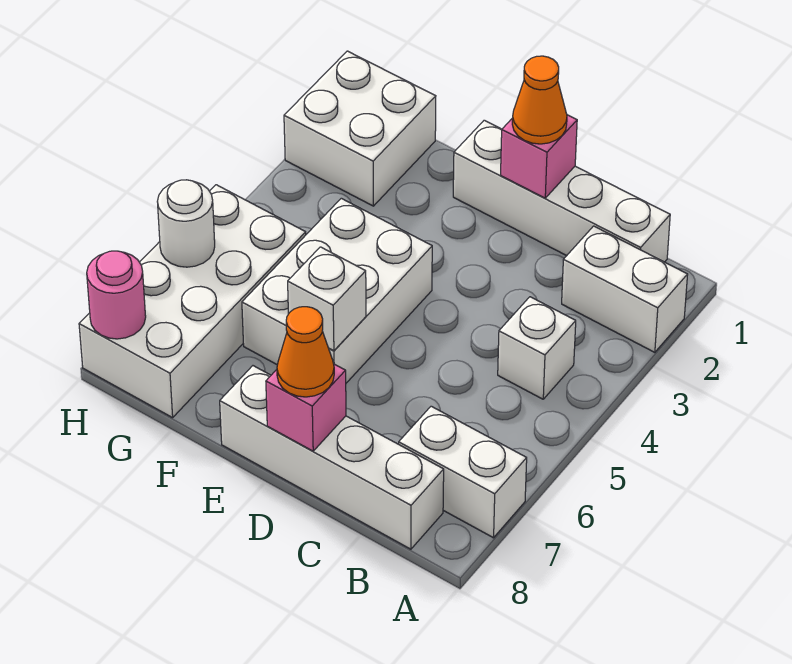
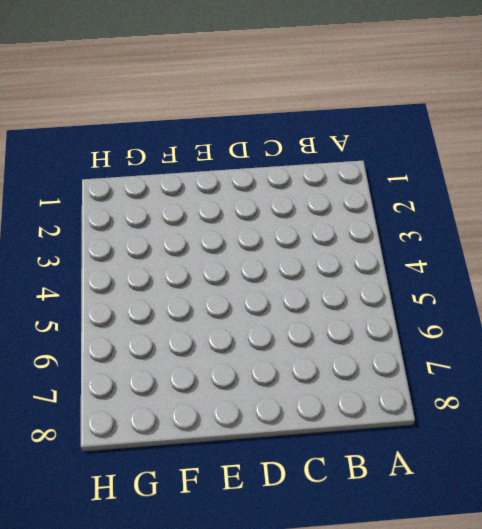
none -> white 1x2 brick [562,226,688,352]
none -> white 1x2 brick [399,406,527,538]
none -> white 1x4 brick [453,120,670,262]

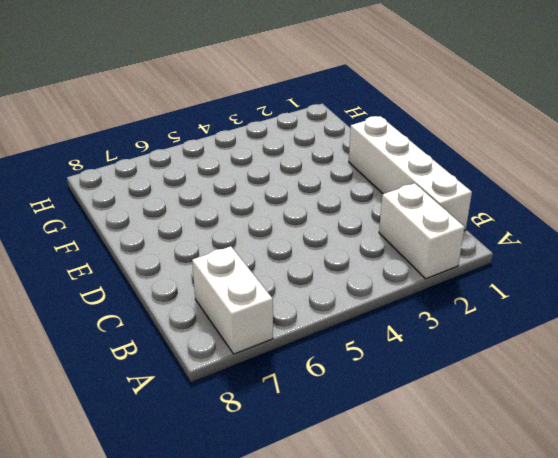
none -> white 1x1 brick [498,297,576,399]
none -> white 1x4 brick [220,366,444,549]
none -> white 2x3 brick [242,198,432,383]

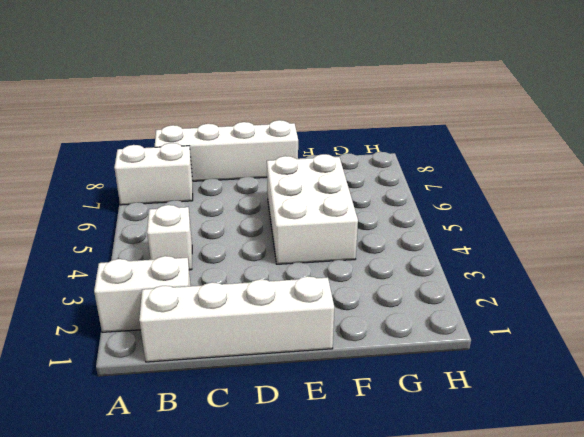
none -> white 2x2 brick [284,51,436,206]
none -> white 2x4 brick [79,185,306,418]
none -> pink 1x1 brick [501,115,577,198]

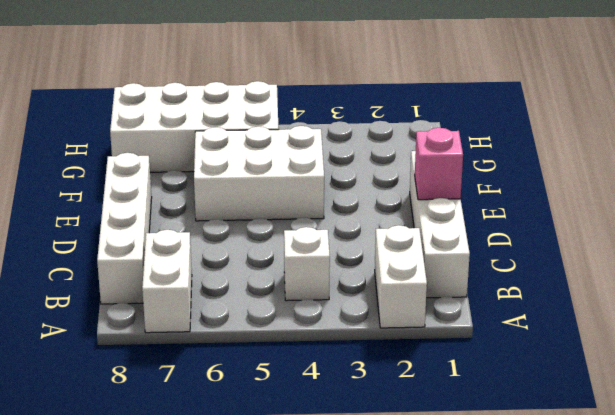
none -> white 2x2 brick [284,51,436,206]
none -> pink 1x1 brick [266,364,346,451]
none -> white 1x1 brick [288,247,366,351]

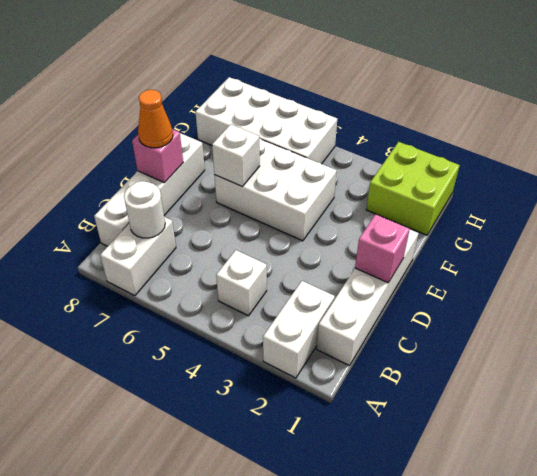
white 1x1 round brick [124,181,165,238] -> white 1x1 round brick moved to [157,180,215,267]
lime 2x2 brick [366,142,460,235] -> white 2x2 brick [284,51,436,206]
none -> pink 1x1 round brick [87,251,146,339]
none -> orange 1x1 cone [512,56,567,144]

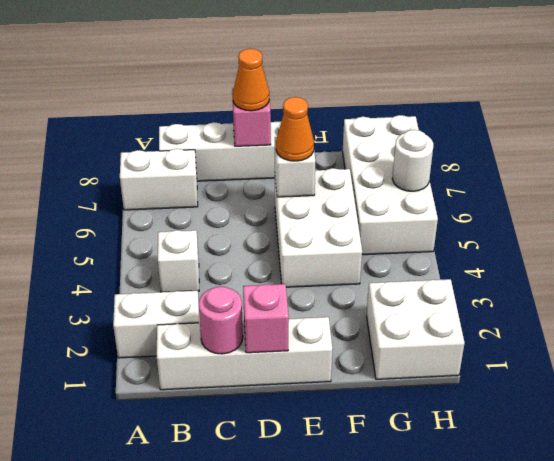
pink 1x1 round brick [199,286,243,354] -> pink 1x1 round brick moved to [87,251,146,339]
orange 1x1 cone [276,97,314,161] -> orange 1x1 cone moved to [512,56,567,144]

